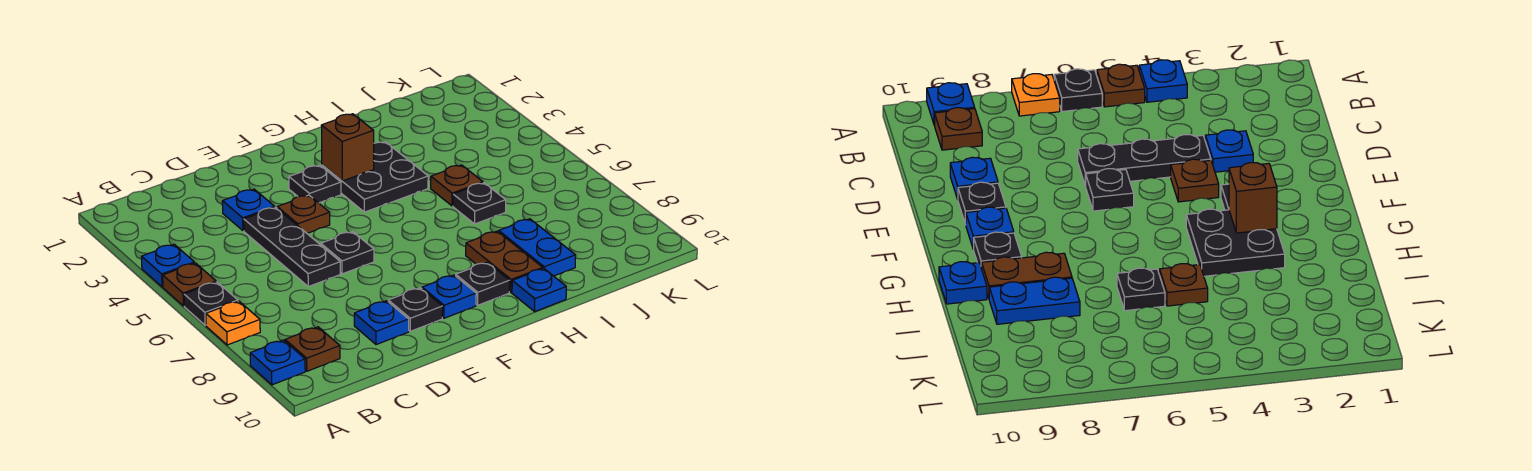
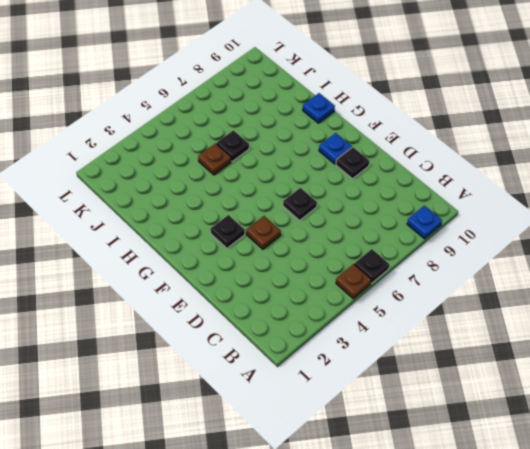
none -> blue 1x1 plate [141,244,194,287]
none -> orange 1x1 plate [206,301,260,345]
none -> brown 1x1 plate [285,327,340,371]

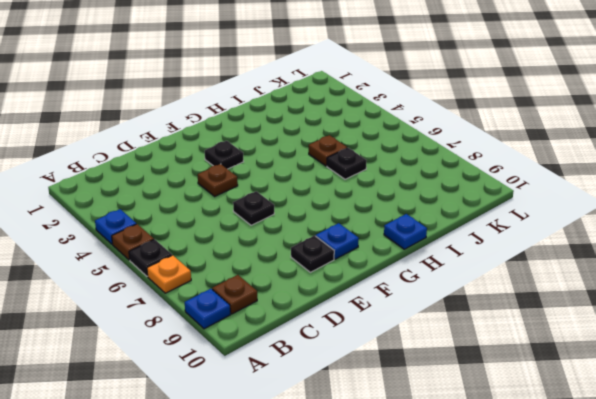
none -> blue 1x1 plate [222,189,275,231]
none -> black 1x3 plate [244,207,340,287]
none -> blue 1x1 plate [354,301,409,345]

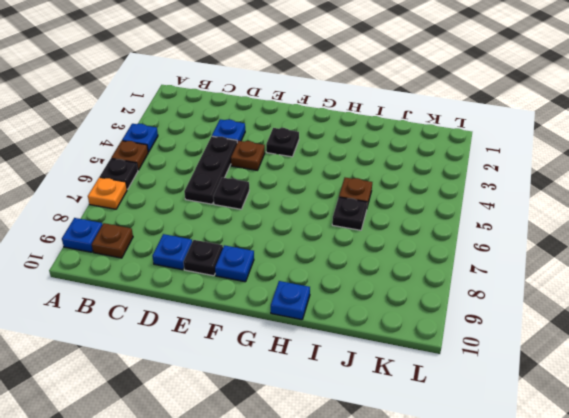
none -> black 2x2 plate [322,142,428,212]
none -> black 1x1 plate [456,262,510,305]
none -> brown 1x2 plate [466,231,543,292]

